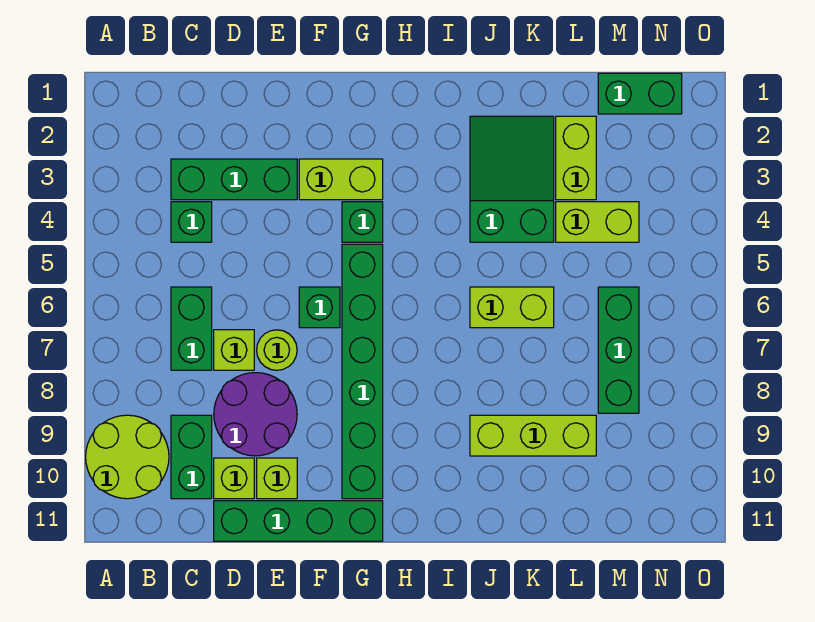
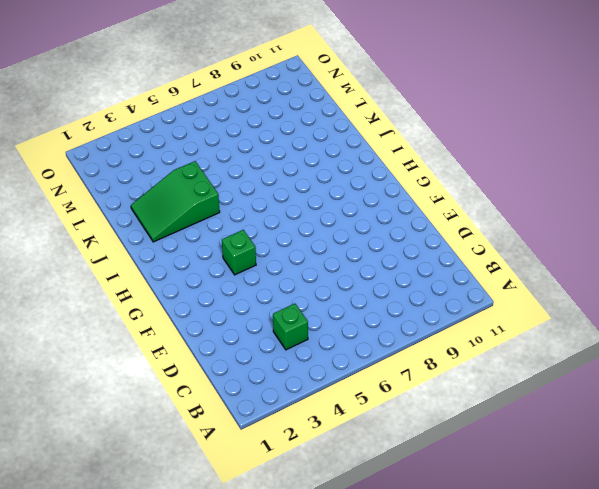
none -> lime 2x2 round brick [86,415,169,499]
none -> green 1x3 brick [171,159,297,200]
none -> green 1x2 brick [171,287,212,370]

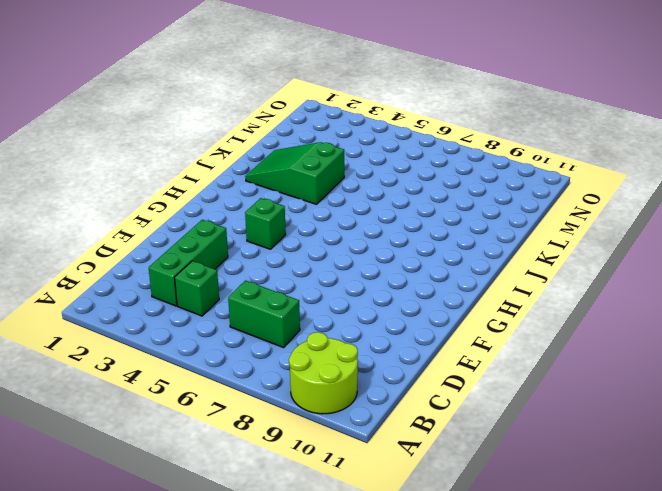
none -> green 1x2 brick [171,415,212,499]
none -> lime 1x1 brick [214,330,254,370]
none -> purple 2x2 round brick [214,373,297,456]

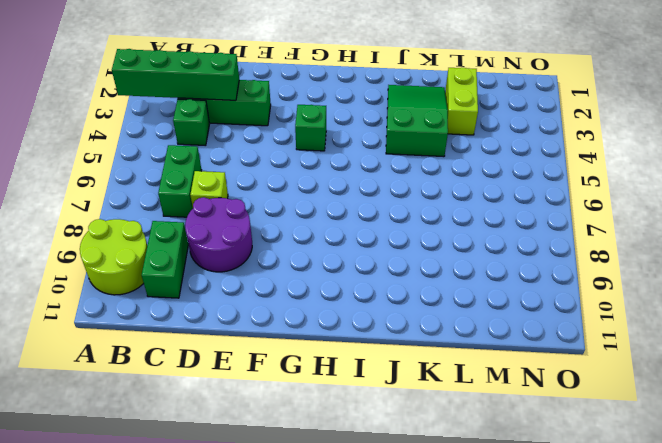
green 1x4 brick [112,49,239,100] -> green 1x4 brick moved to [214,501,383,541]
none -> lime 1x1 brick [214,458,254,499]
none -> lime 1x1 round brick [257,330,297,370]
none -> lime 1x1 brick [257,458,297,499]

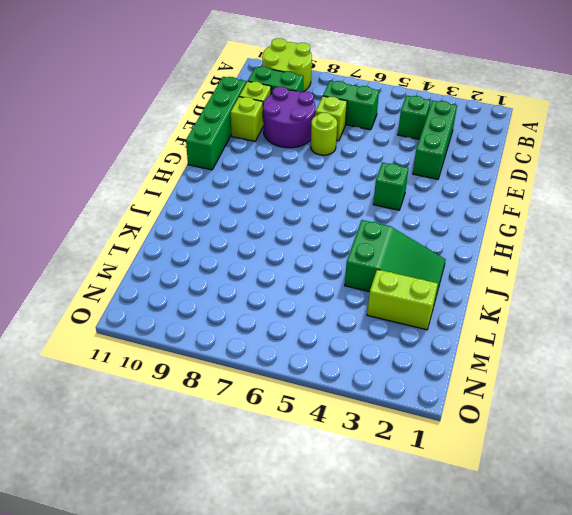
none -> lime 1x2 brick [299,159,383,200]
none -> green 1x1 brick [299,287,340,328]
none -> green 1x6 brick [342,244,383,499]

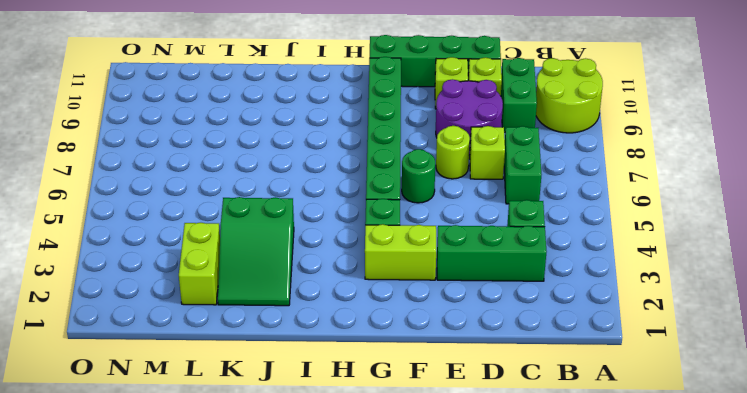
green 1x1 round brick [402,149,435,203] -> green 1x1 brick [299,287,340,328]
none -> lime 1x2 brick [470,287,554,328]
none -> lime 1x3 brick [470,415,596,456]
none -> lime 1x2 brick [556,202,639,242]

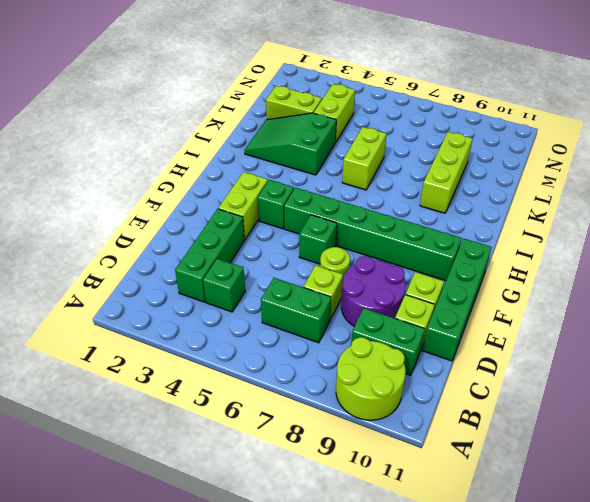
none -> green 1x2 brick [598,73,682,114]
none -> green 1x3 brick [598,287,639,413]

